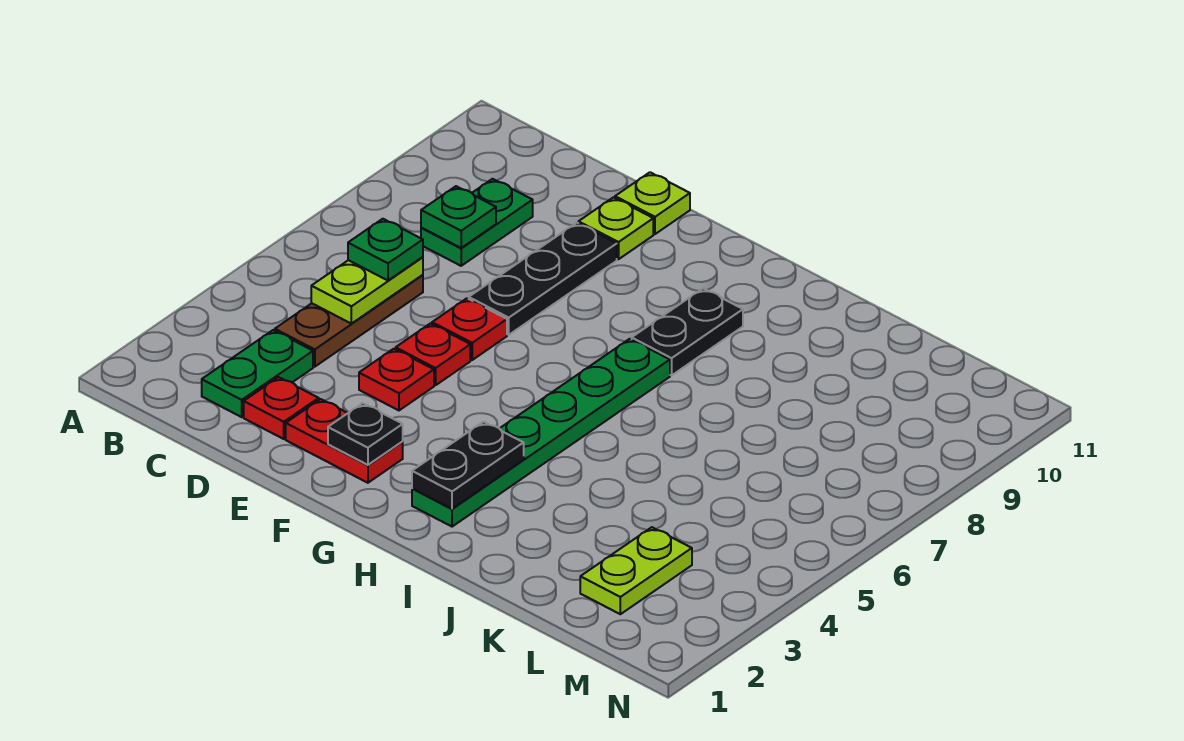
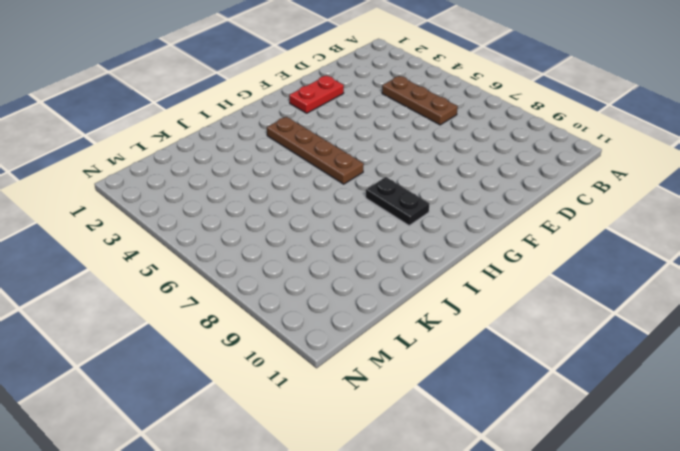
brown 1x4 plate [267,117,364,184] -> green 1x6 plate [412,339,670,527]
none -> green 1x2 plate [202,330,313,417]
none -> green 1x2 plate [421,179,533,266]
none -> red 1x1 plate [244,377,319,439]

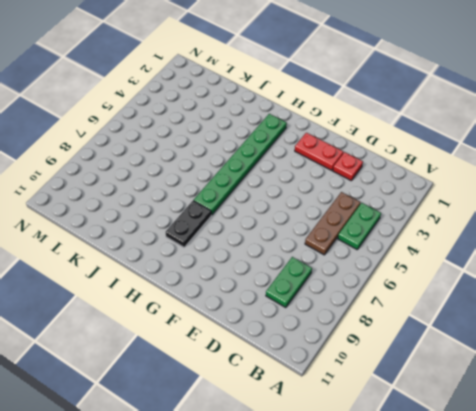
green 1x2 plate [338,203,381,249] -> green 1x2 plate moved to [202,330,313,417]
none -> red 1x1 plate [359,349,434,410]
none -> red 1x1 plate [396,323,470,385]
none -> red 1x1 plate [432,298,507,360]

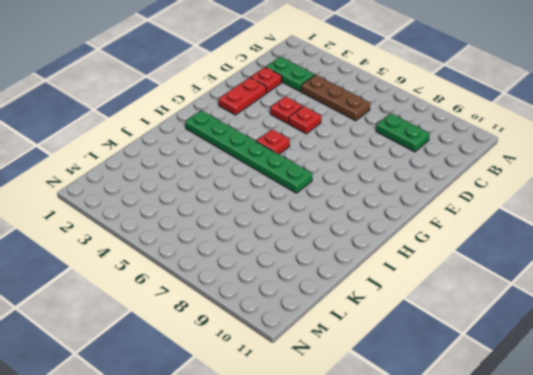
red 1x1 plate [256,129,290,154] -> red 1x1 plate moved to [432,298,507,360]
none -> black 1x3 plate [469,223,617,335]
none -> lime 1x1 plate [578,197,653,259]
none -> lime 1x1 plate [615,172,690,234]

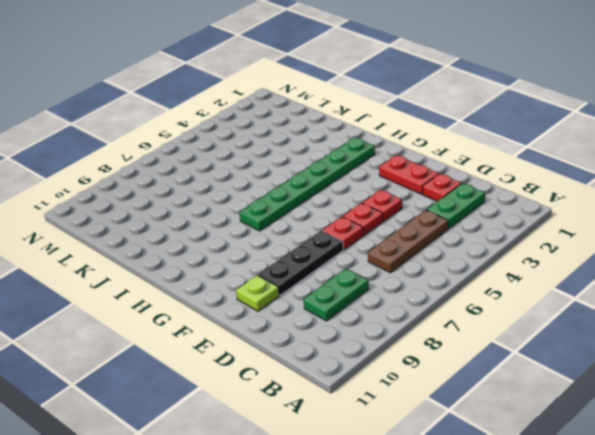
none -> lime 1x1 plate [615,172,690,234]
none -> black 1x2 plate [632,289,743,375]
none -> lime 1x2 plate [580,527,692,614]

